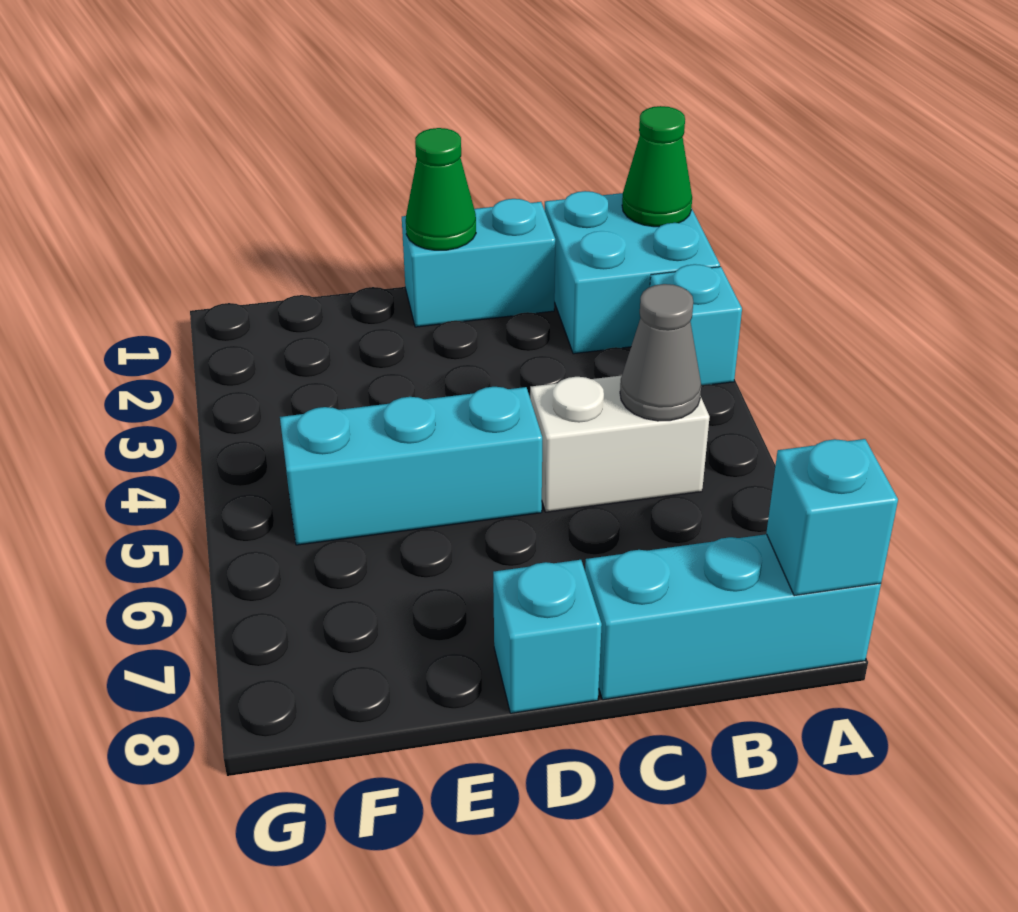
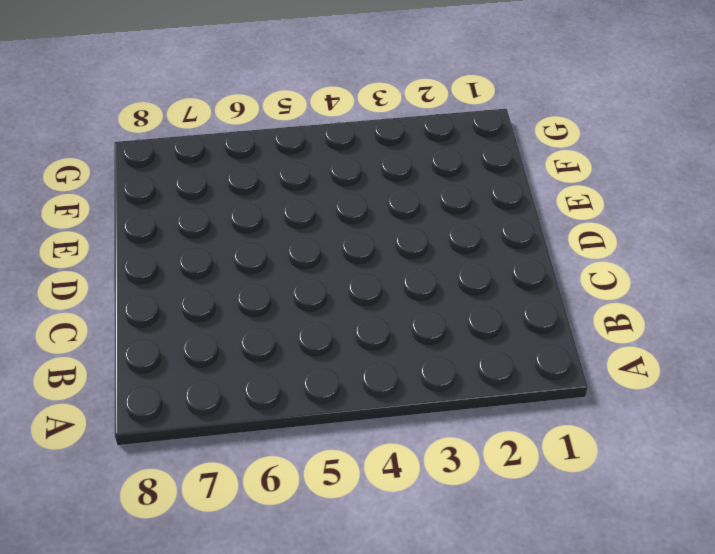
none -> cyan 2x2 brick [545,191,720,354]
none -> cyan 1x1 brick [650,264,742,385]

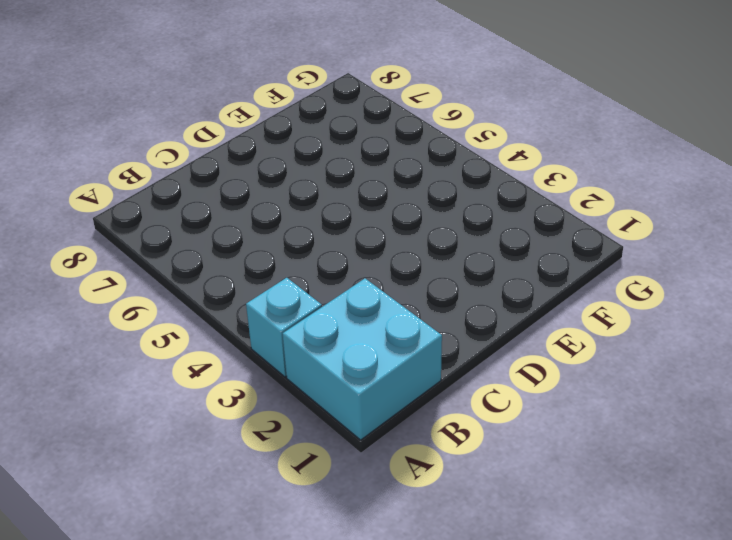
none -> cyan 1x3 brick [585,534,881,700]
none -> white 1x2 brick [530,375,710,512]

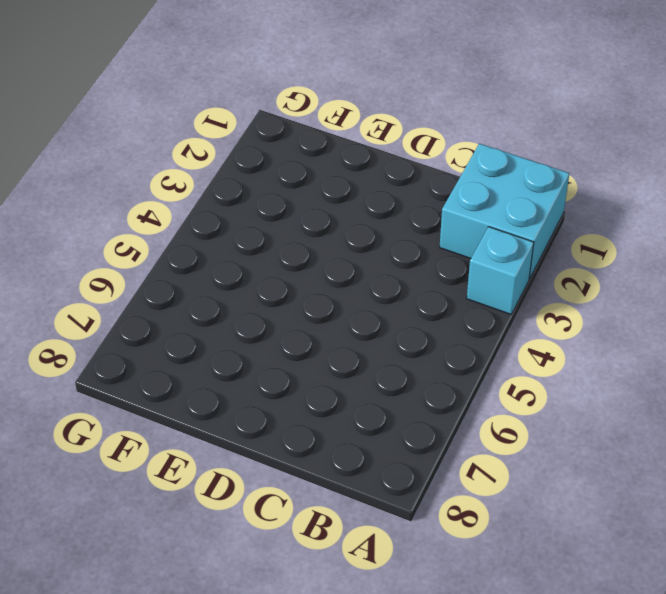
none -> cyan 1x3 brick [585,534,881,700]
none -> white 1x2 brick [530,375,710,512]

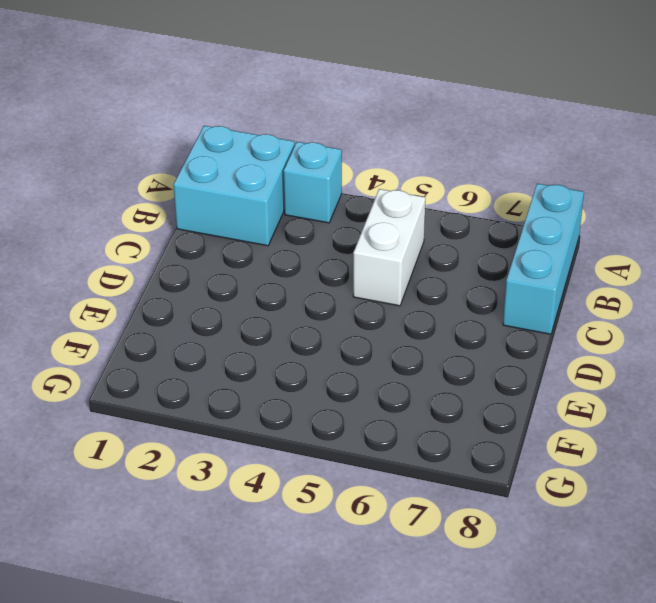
none -> cyan 1x2 brick [402,199,555,327]
none -> cyan 1x3 brick [280,387,542,545]

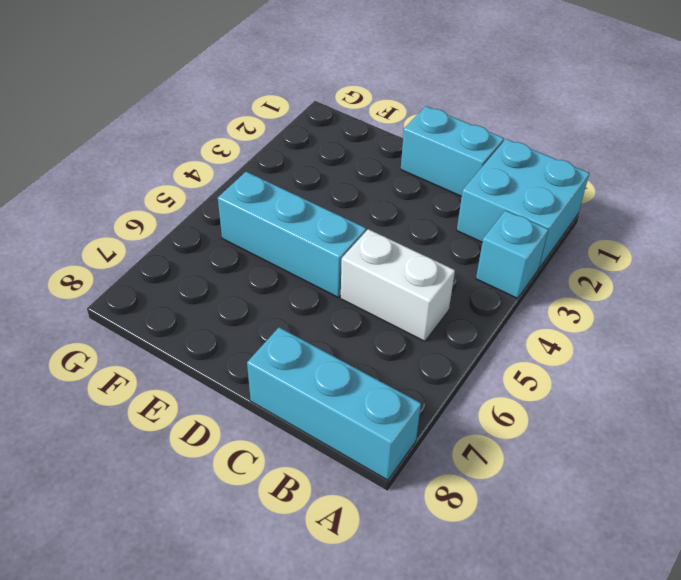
none -> cyan 1x1 brick [493,560,602,713]
none -> green 1x1 cone [622,106,692,227]

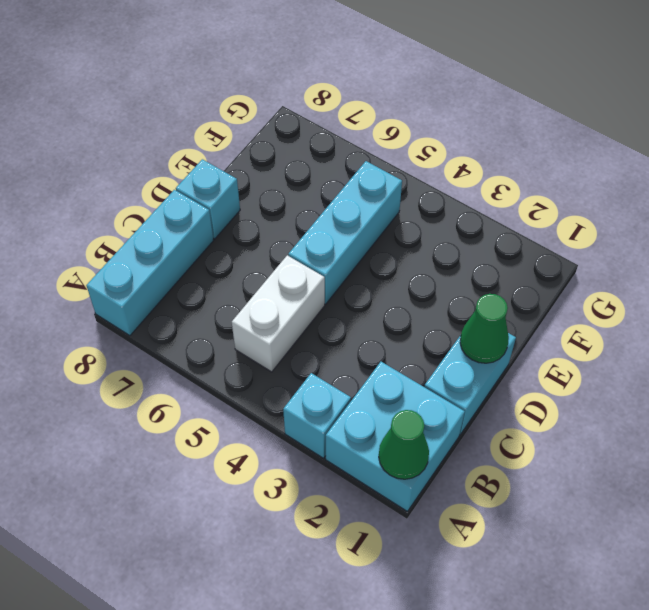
none -> cyan 1x1 brick [766,439,898,596]
none -> grey 1x1 cone [620,284,701,421]

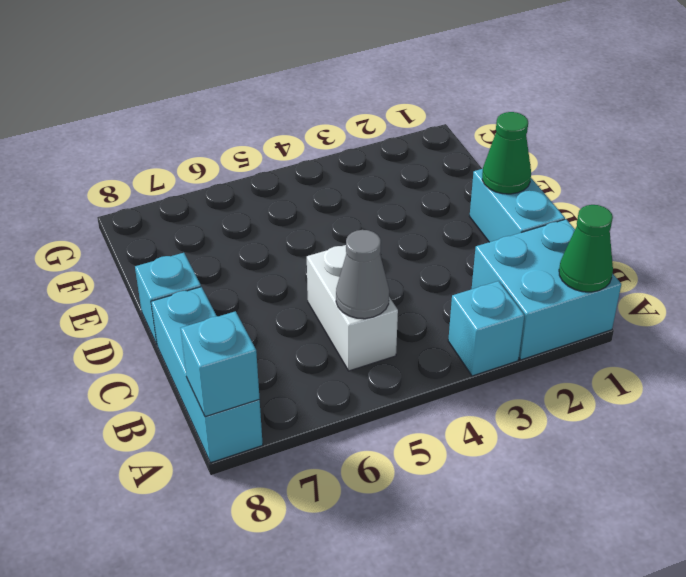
none -> cyan 1x3 brick [280,387,542,545]

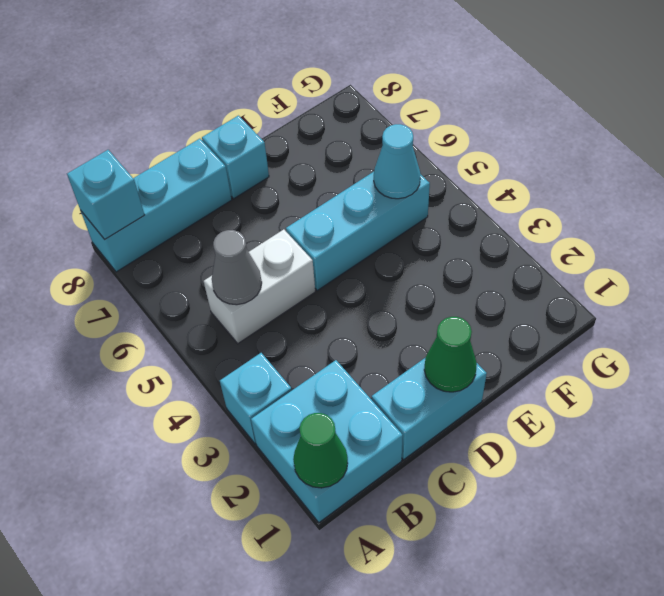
cyan 1x1 cone [374,124,420,199] -> none

